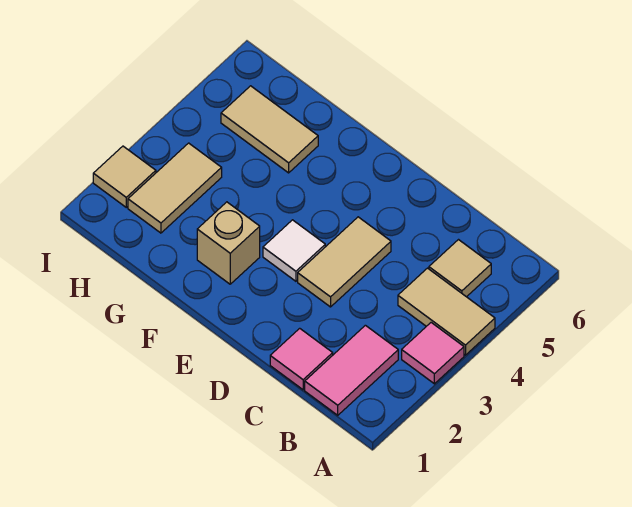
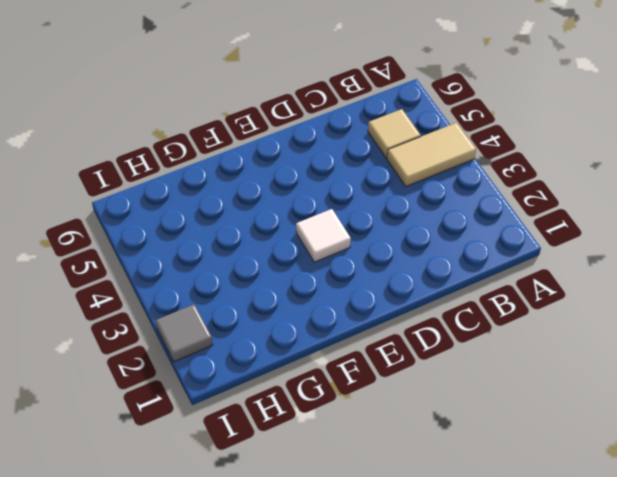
grey 1x1 tile [155,304,213,362] -> tan 1x1 tile [93,146,156,207]
none -> pink 1x1 tile [402,323,464,384]
none -> pink 1x2 tile [305,325,398,415]

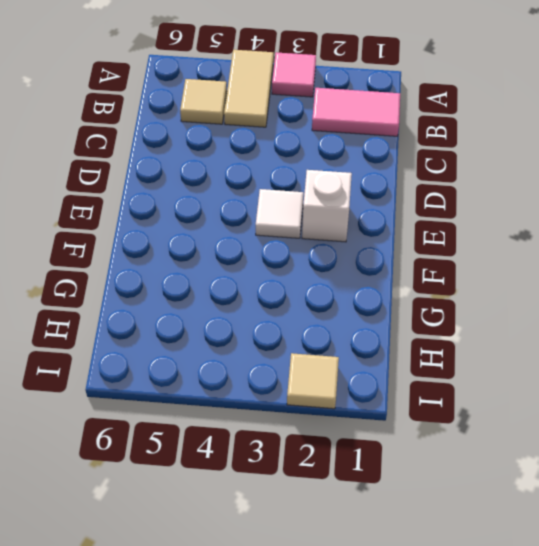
white 1x1 brick [302,170,352,242] -> none
none -> pink 1x1 tile [270,328,333,390]
none -> tan 1x2 tile [298,217,391,307]

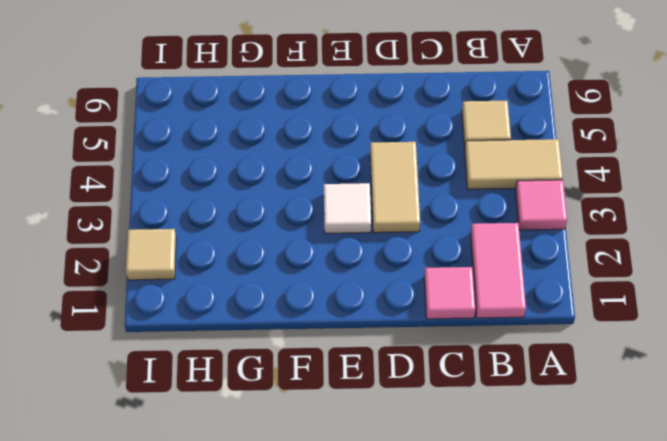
none -> tan 1x1 brick [197,202,260,284]
none -> tan 1x2 tile [221,86,318,173]

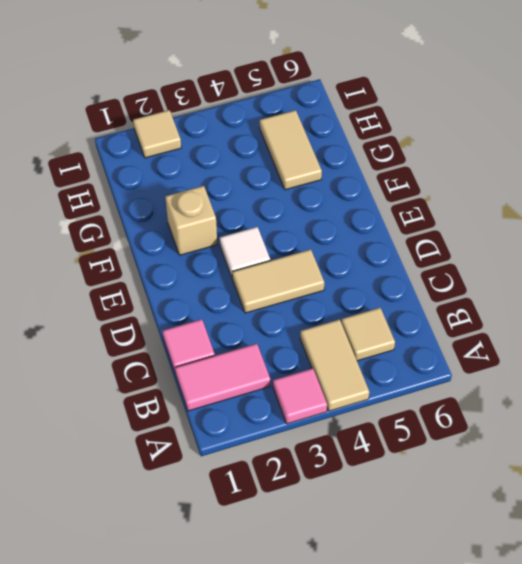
none -> tan 1x2 tile [128,143,222,233]

